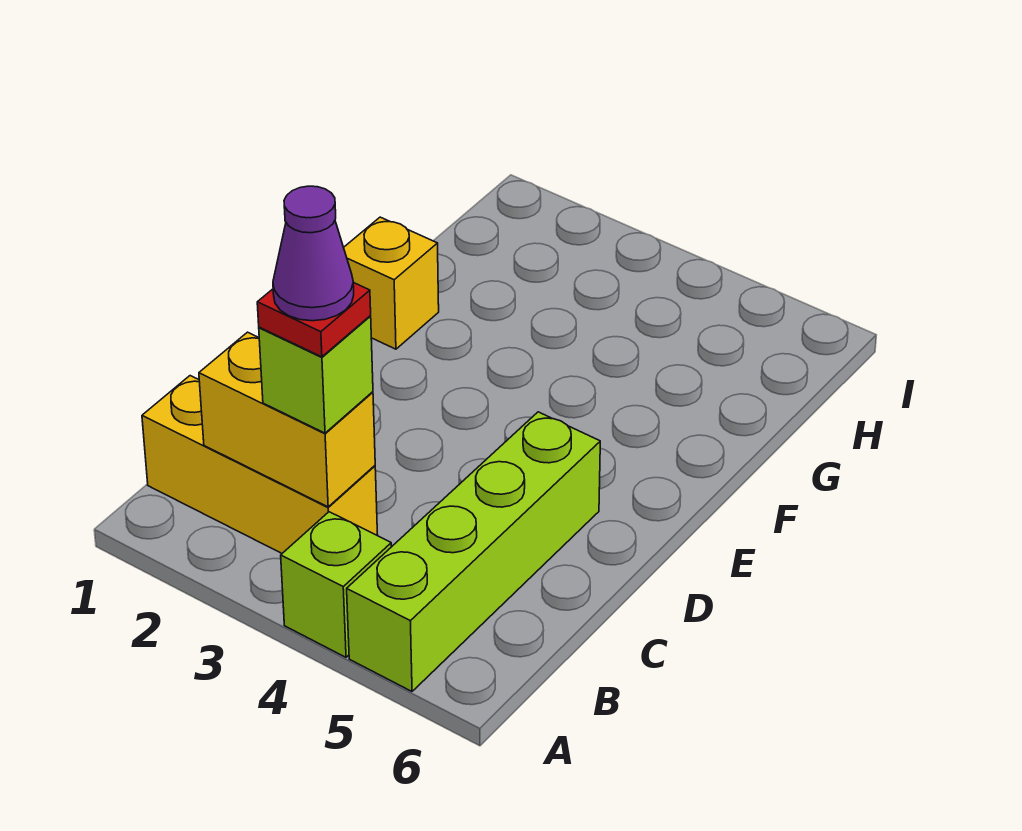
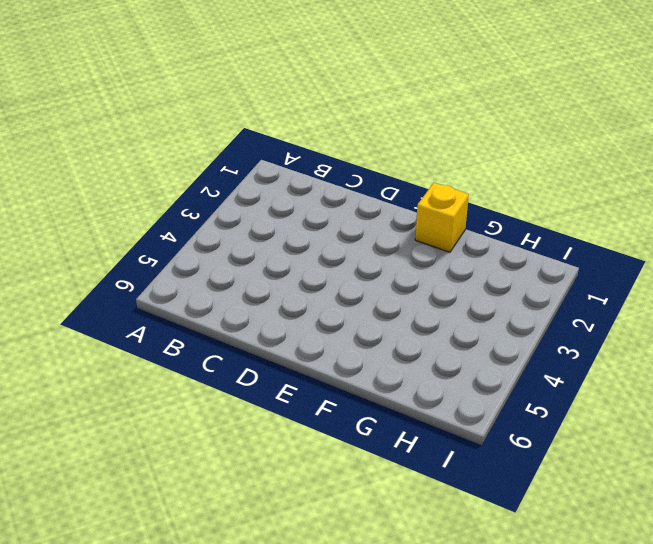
none -> lime 1x1 brick [281,512,391,657]
none -> lime 1x4 brick [347,412,600,691]

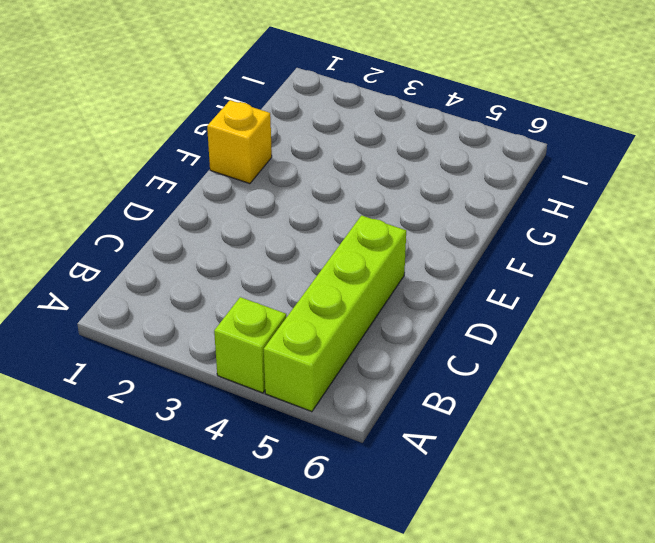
none -> yellow 1x3 brick [142,376,378,553]
none -> yellow 1x2 brick [199,332,375,507]

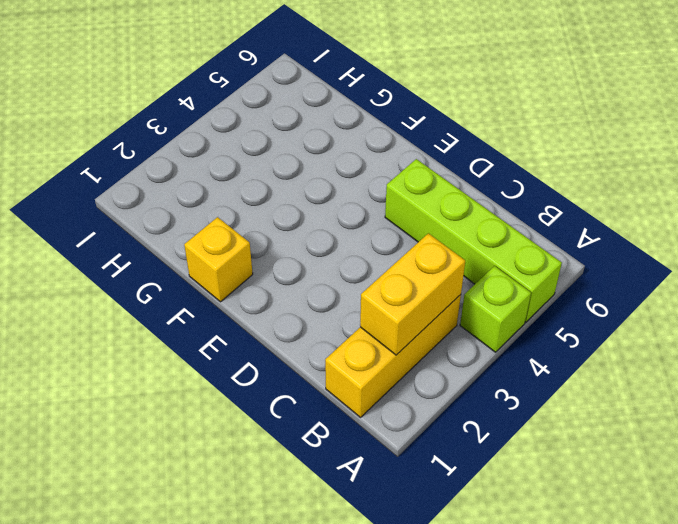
none -> lime 1x1 brick [259,316,373,433]
none -> red 1x1 plate [257,282,371,357]

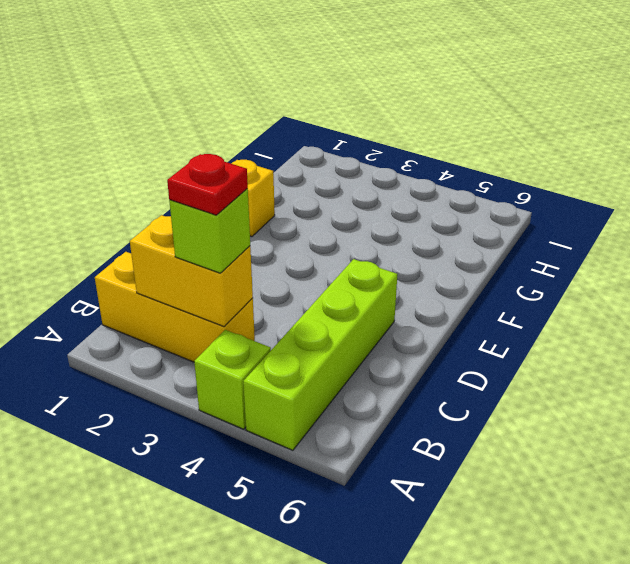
none -> purple 1x1 cone [273,186,354,321]

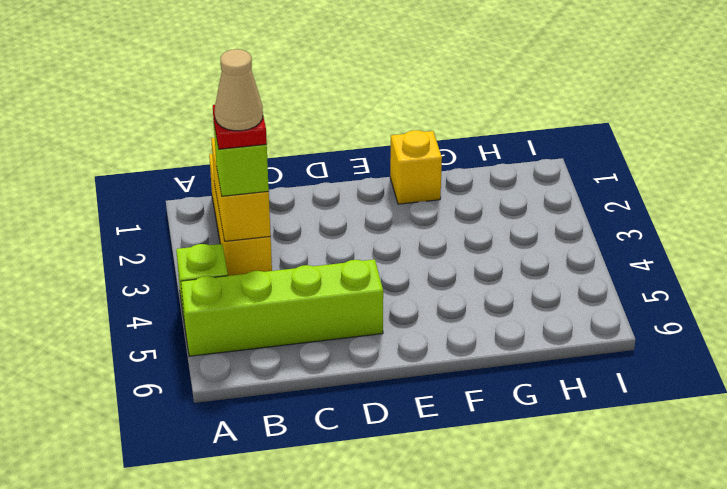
tan 1x1 cone [215,49,263,131] -> purple 1x1 cone [273,186,354,321]

